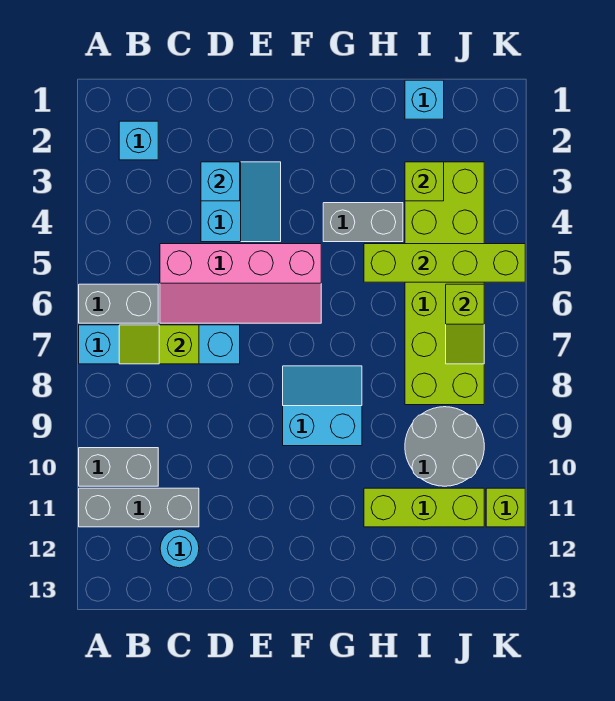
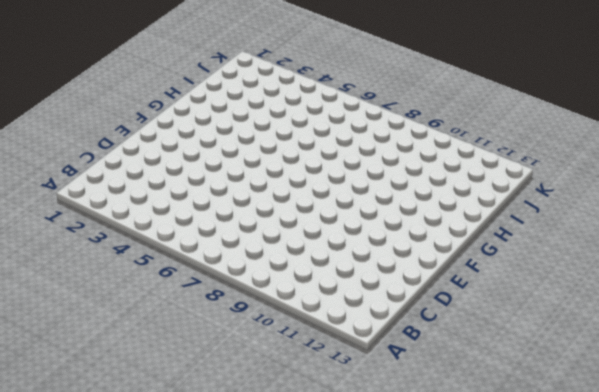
none -> grey 1x2 brick [79,284,158,323]
none -> cyan 1x4 brick [79,325,240,364]
none -> grey 1x2 brick [79,448,158,486]

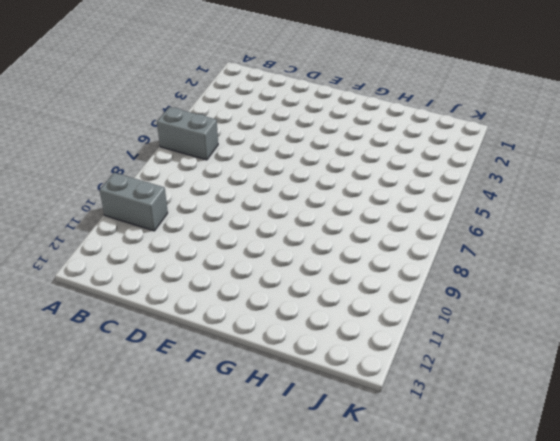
none -> cyan 1x4 brick [79,325,240,364]
none -> grey 1x3 brick [79,488,199,527]
none -> cyan 1x1 brick [119,121,158,160]

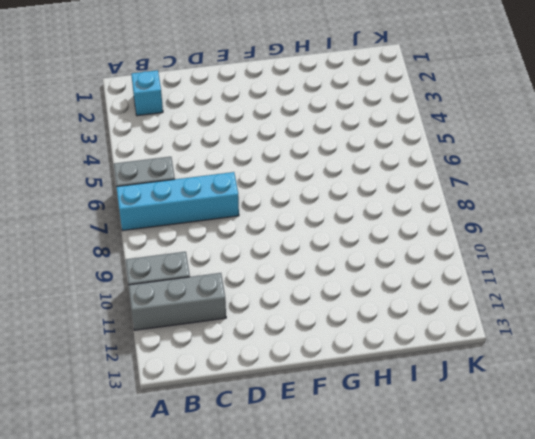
none -> pink 2x4 slope [160,244,321,323]
none -> cyan 1x1 round brick [160,529,199,568]
none -> cyan 2x2 slope [201,162,281,242]

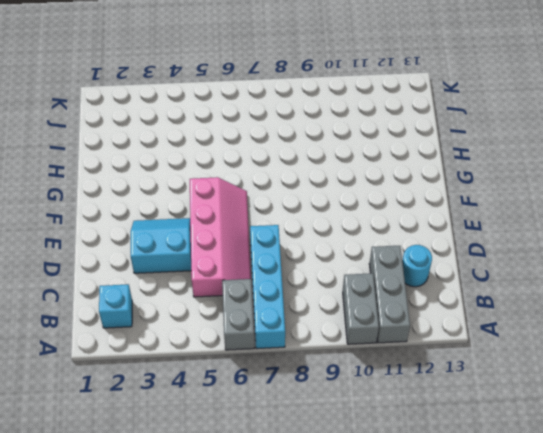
none -> cyan 2x2 slope [283,366,362,446]
none -> grey 1x2 brick [323,203,403,242]
none -> lime 1x3 brick [364,488,484,527]

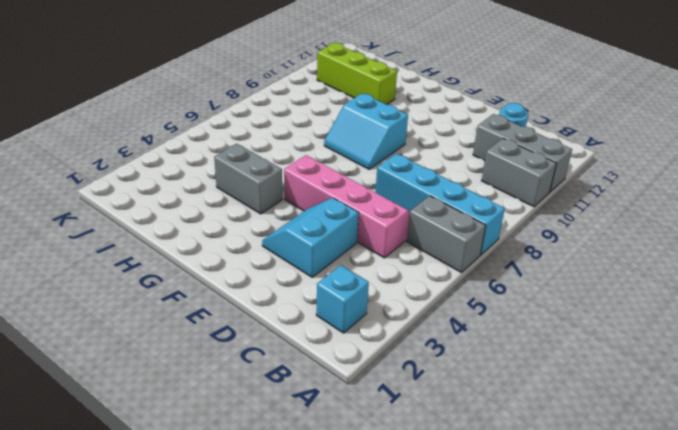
none -> cyan 1x1 brick [405,80,444,119]
none -> lime 2x6 brick [405,162,484,405]
none -> grey 2x2 round brick [405,407,484,486]

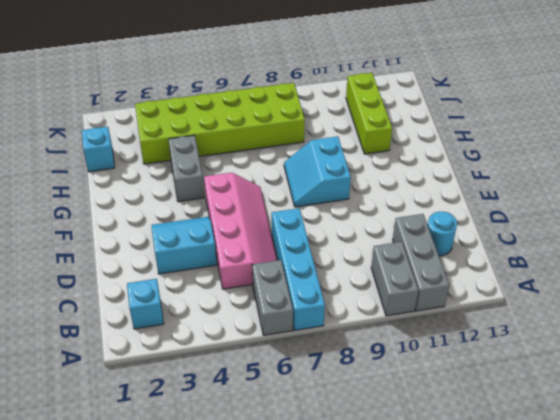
none -> grey 2x2 round brick [405,407,484,486]
none -> lime 1x1 brick [486,488,525,527]
none -> lime 1x2 slope [119,325,199,364]

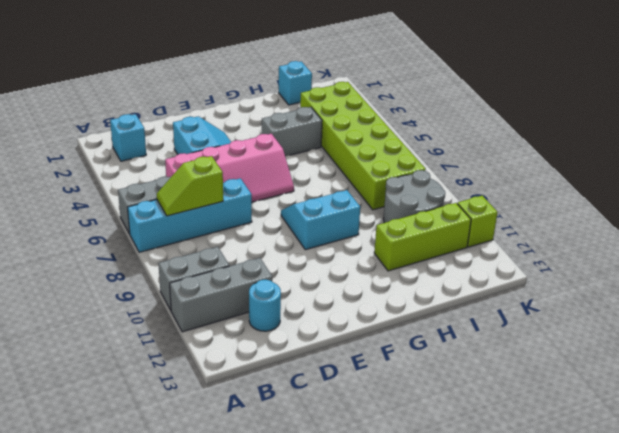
none -> cyan 1x1 brick [201,162,240,201]
none -> lime 1x4 brick [364,244,525,282]
none -> lime 1x1 brick [405,162,444,201]

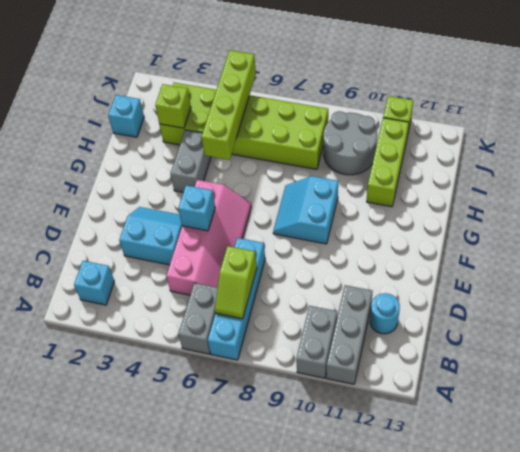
cyan 1x1 brick [178,185,215,231] -> cyan 1x1 brick moved to [201,162,240,201]
none -> lime 1x2 slope [446,284,484,364]

